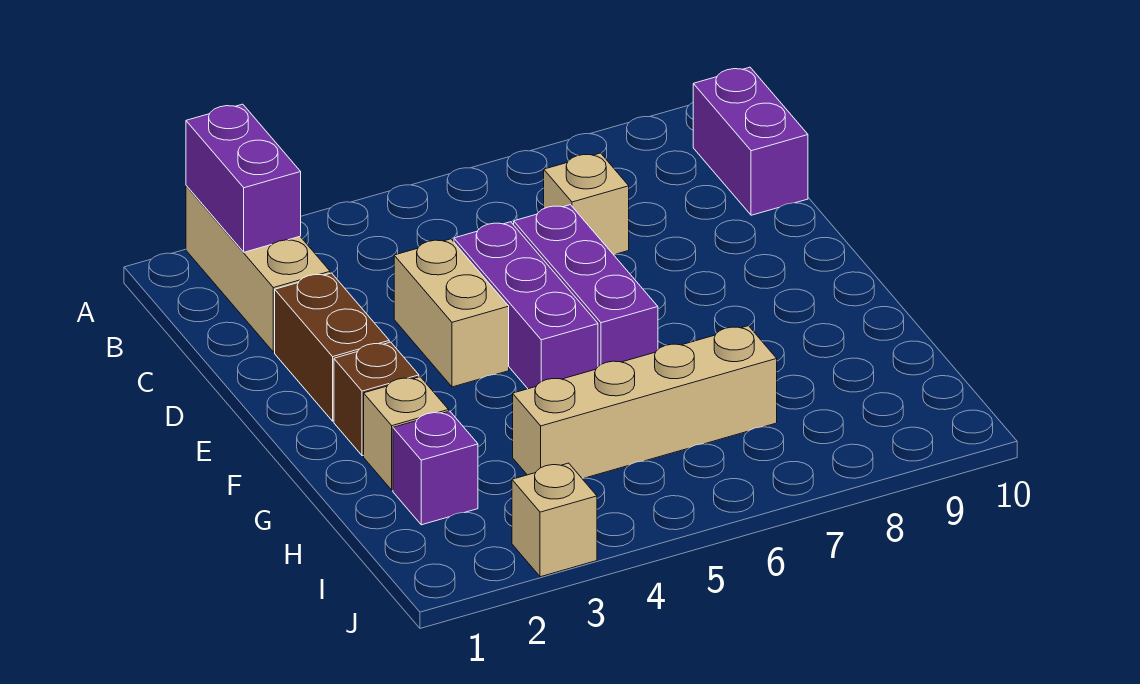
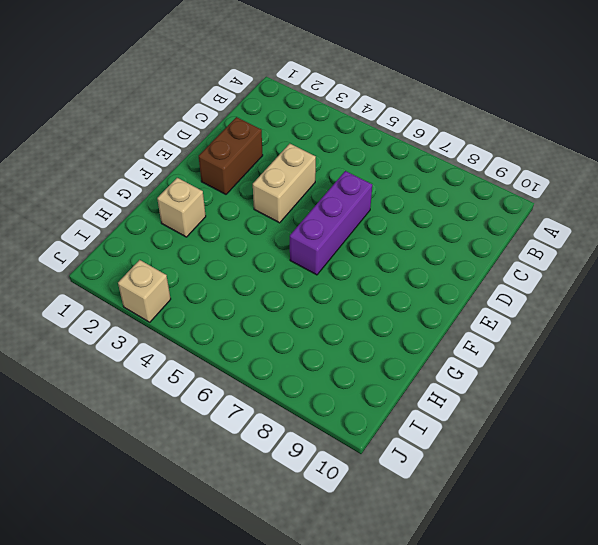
none -> tan 1x3 brick [186,186,330,352]
none -> purple 1x2 brick [693,67,808,215]
none -> tan 1x1 brick [544,153,629,254]

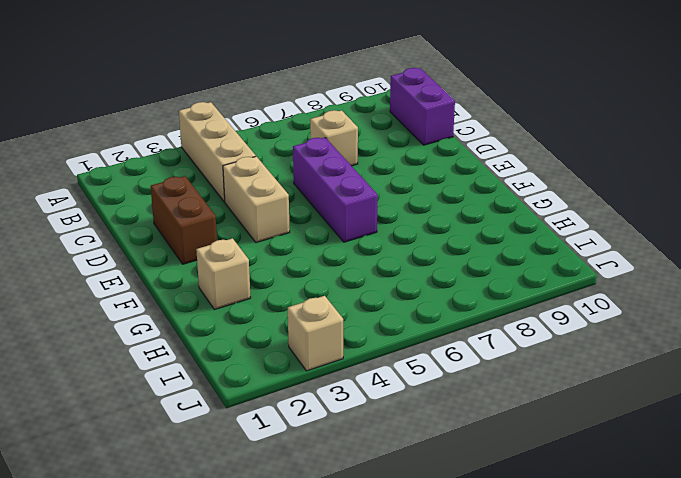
tan 1x3 brick [179,102,256,202] -> tan 1x3 brick moved to [186,186,330,352]
none -> purple 1x3 brick [454,222,598,389]
none -> brown 1x1 brick [334,342,419,456]
none -> purple 1x1 brick [393,411,478,525]

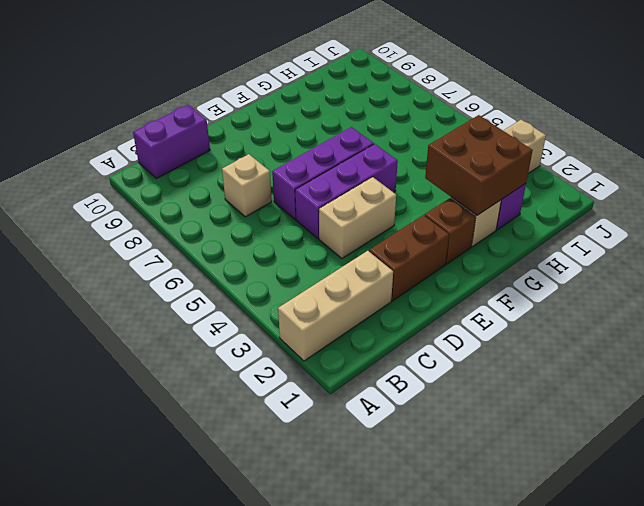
brown 2x2 brick [425,115,533,215] -> none
none -> tan 1x4 brick [513,326,777,478]
none -> purple 1x2 brick [186,104,301,252]

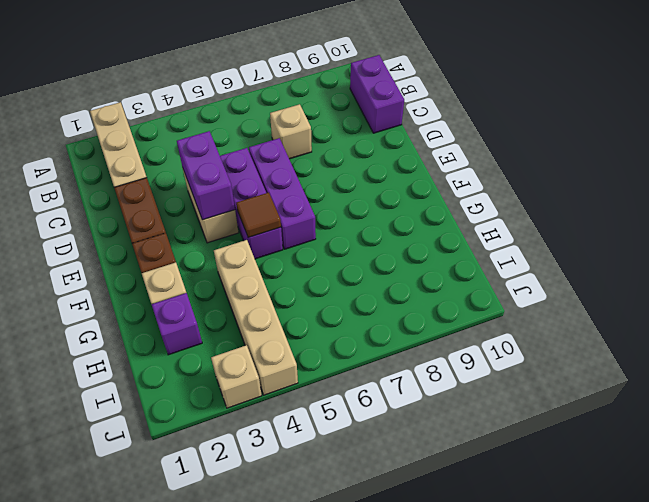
purple 1x2 brick [177,131,235,220] -> purple 1x2 brick moved to [186,104,301,252]
brown 1x1 tile [236,193,281,238] -> none
tan 1x4 brick [214,240,298,395] -> tan 1x4 brick turned to [513,326,777,478]

